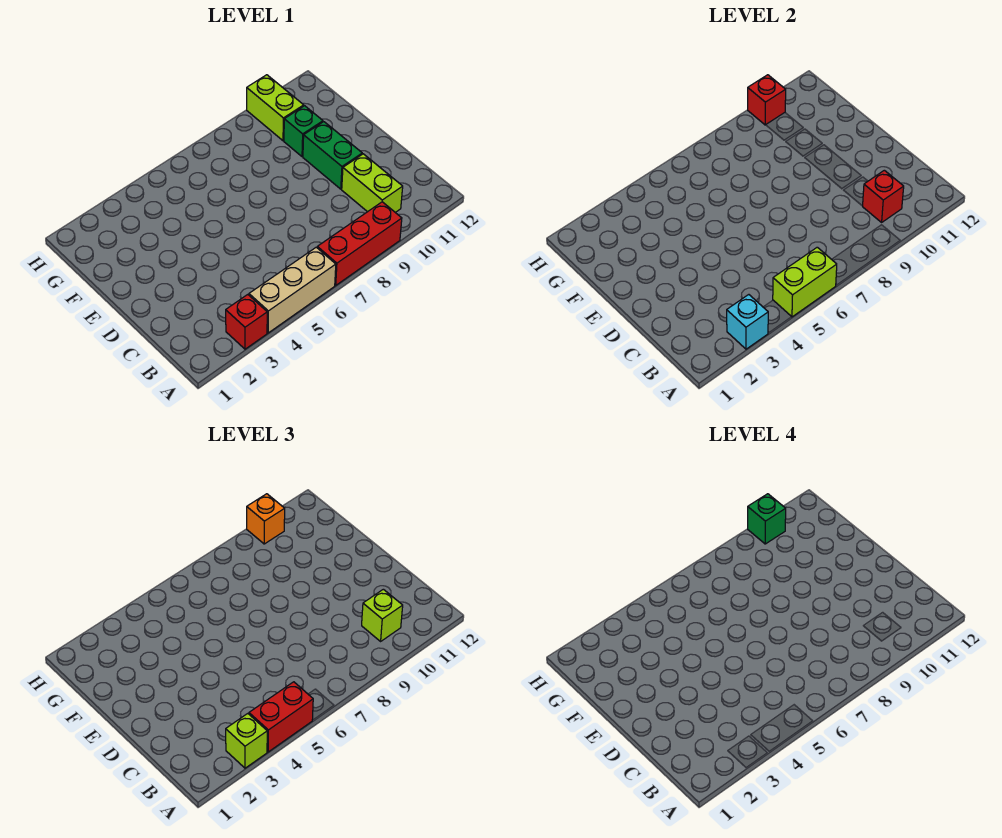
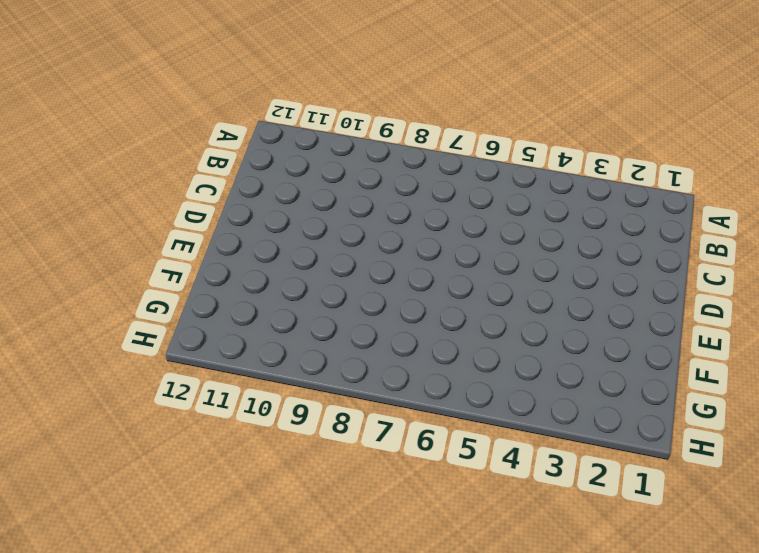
none -> red 1x1 brick [226,295,267,349]
none -> tan 1x3 brick [249,247,336,333]
none -> red 1x3 brick [317,202,402,285]

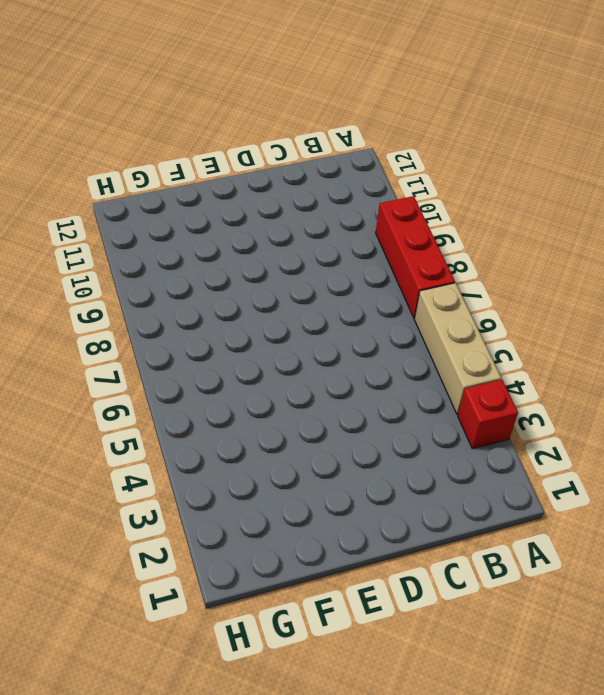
none -> lime 1x2 brick [342,154,403,212]
none -> green 1x2 brick [303,122,362,189]
none -> green 1x1 brick [284,106,323,157]

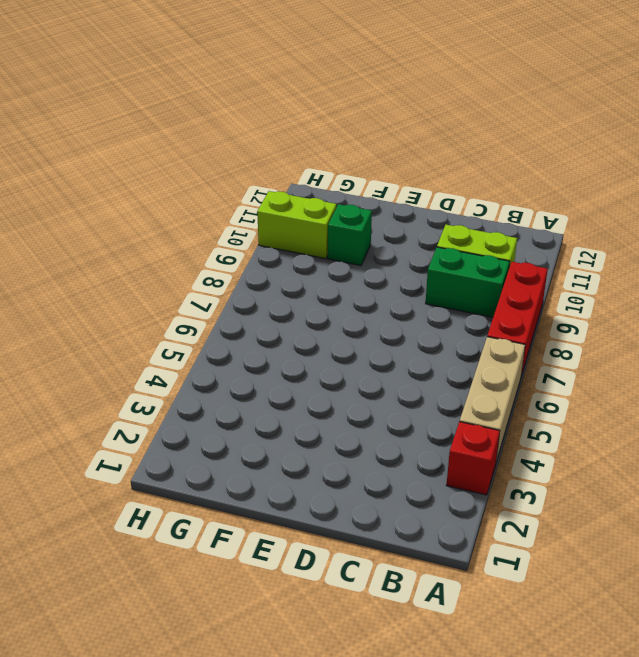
green 1x2 brick [426,247,510,317] -> green 1x2 brick moved to [303,122,362,189]
none -> cyan 1x1 brick [727,295,768,349]
none -> lime 1x2 brick [773,247,837,317]
none -> red 1x1 brick [863,170,904,222]

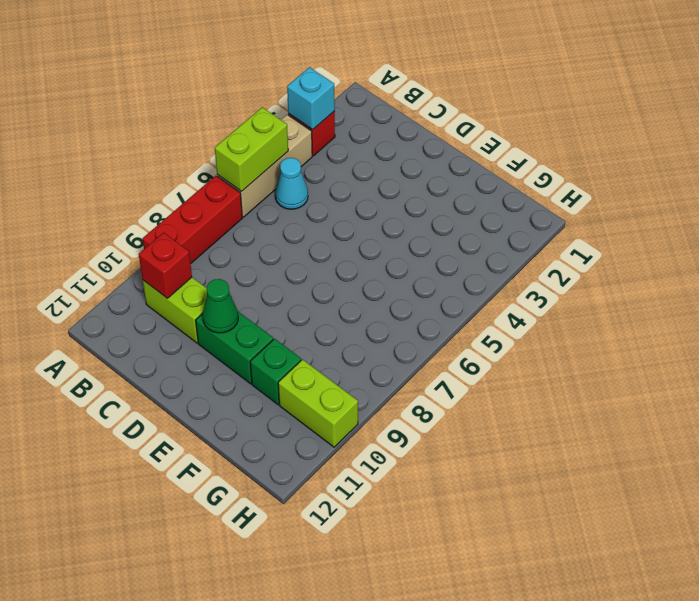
cyan 1x1 cone [275,158,308,209] -> none
green 1x1 cone [203,279,238,333] -> none
none -> red 1x1 brick [748,75,786,125]
none -> lime 1x1 brick [226,714,267,768]
none -> red 1x2 brick [249,682,313,752]

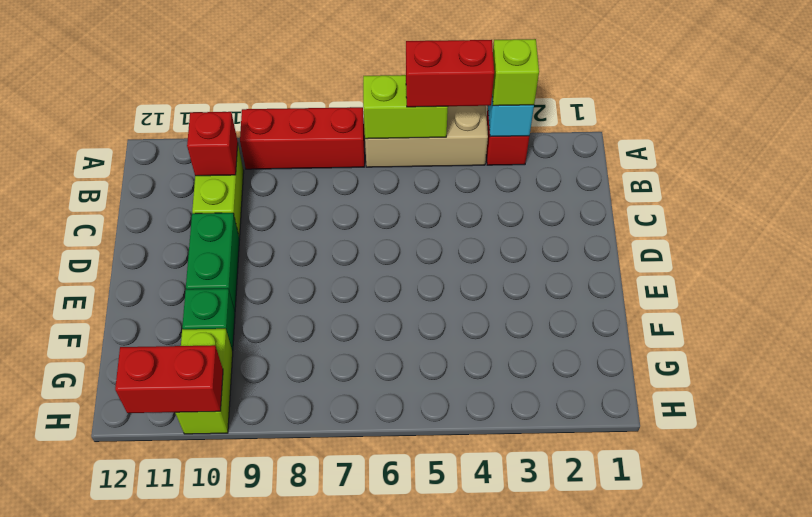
red 1x2 brick [115,345,223,413] -> red 1x1 brick [748,75,786,125]
none -> lime 1x1 brick [362,589,403,641]
none -> orange 1x1 brick [247,494,285,544]
none -> green 1x1 brick [748,494,786,544]

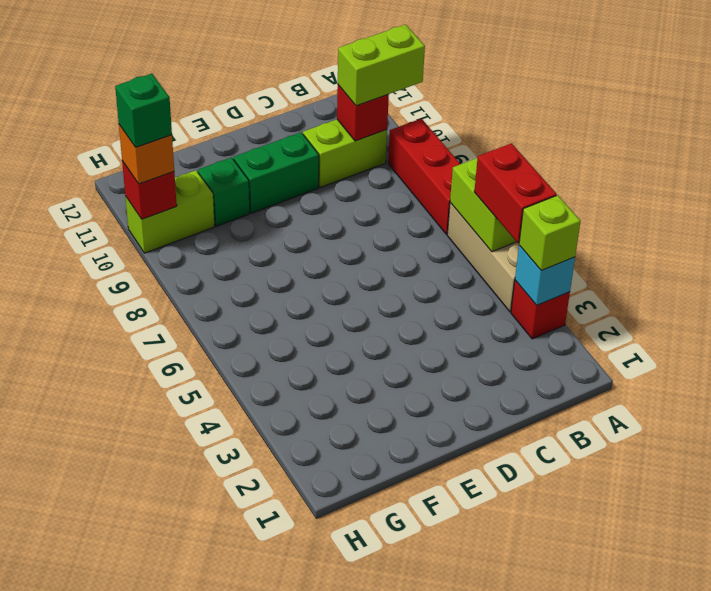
lime 1x2 brick [338,24,425,106] -> lime 1x1 brick [362,589,403,641]

